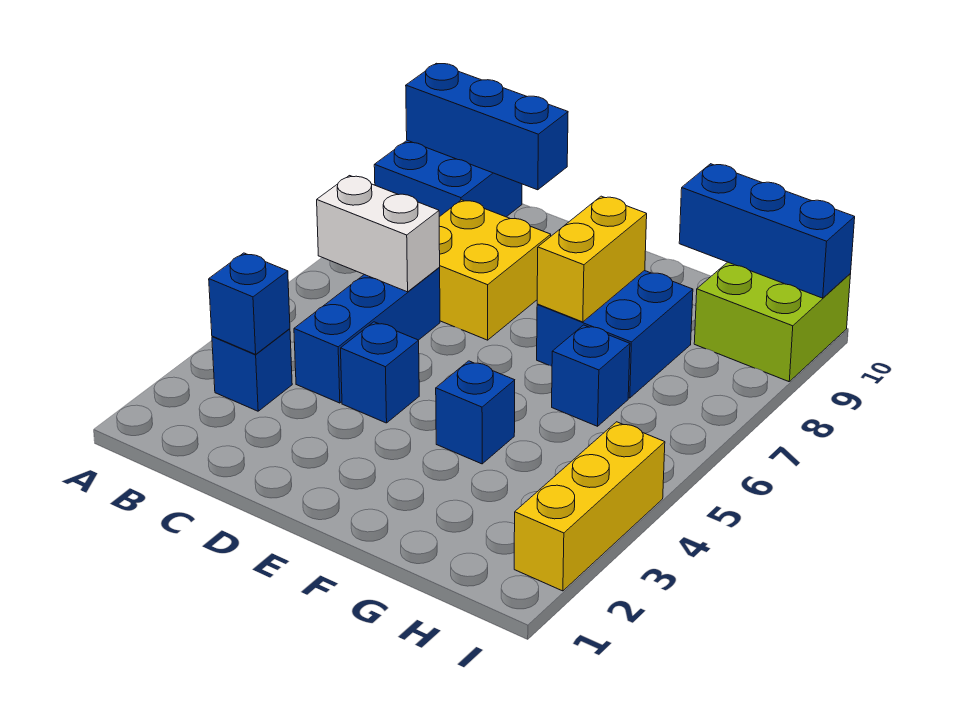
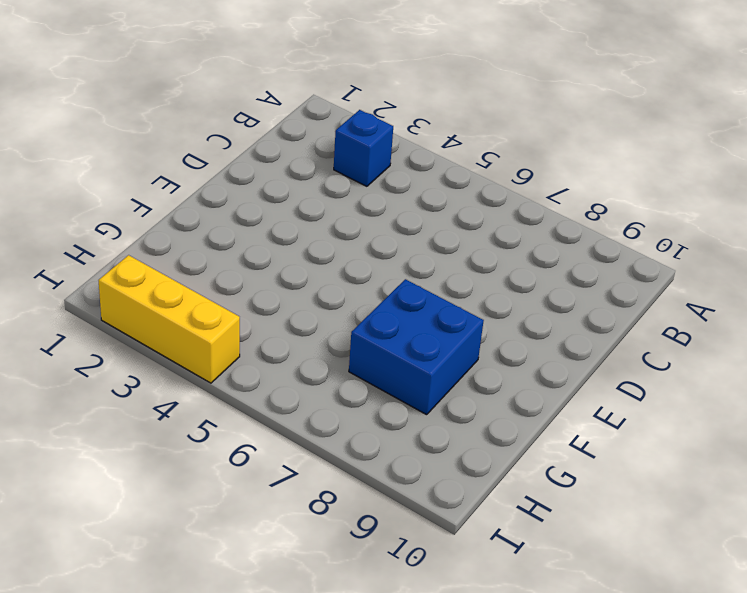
none -> blue 2x2 brick [374,140,522,217]
none -> blue 1x3 brick [294,268,440,403]
none -> yellow 2x2 brick [439,200,551,340]

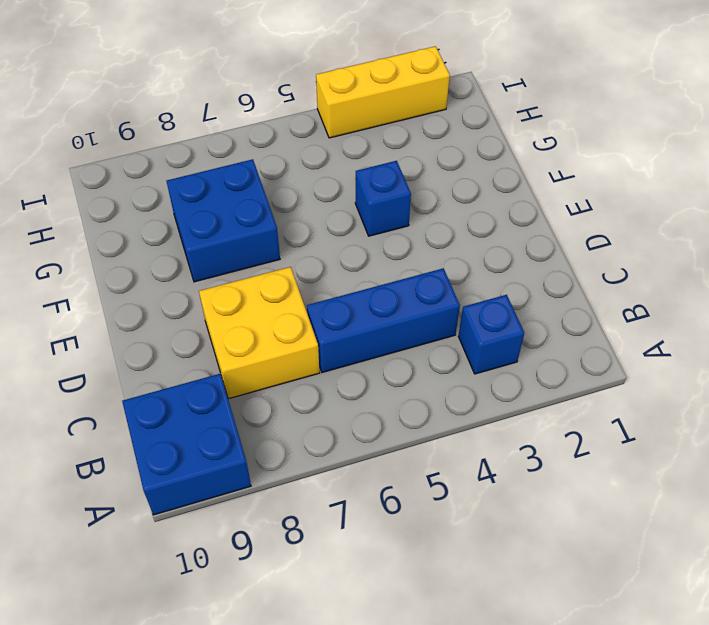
none -> blue 1x1 brick [341,322,419,423]
none -> blue 1x1 brick [552,325,630,426]
none -> lime 2x2 brick [694,262,851,382]

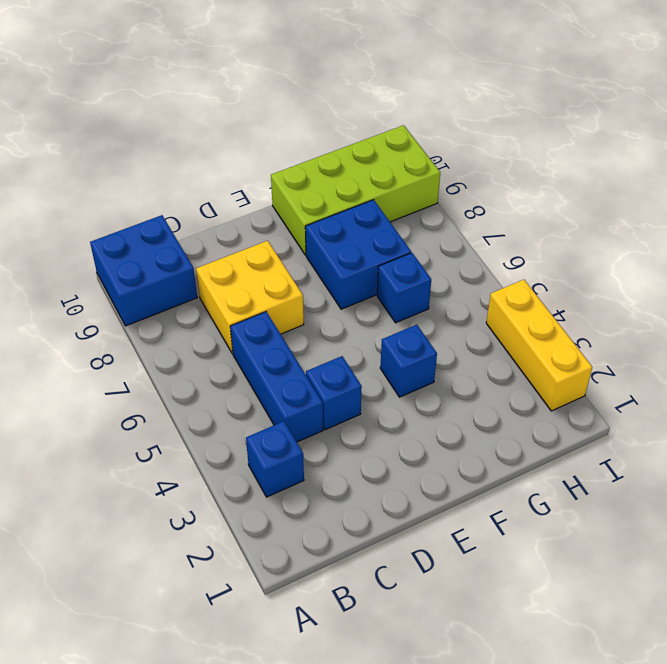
lime 2x4 brick [271,125,440,255] -> lime 2x2 brick [694,262,851,382]
none -> blue 1x3 brick [406,63,568,190]
none -> blue 1x1 brick [209,253,290,354]
none -> white 1x2 brick [317,176,440,292]

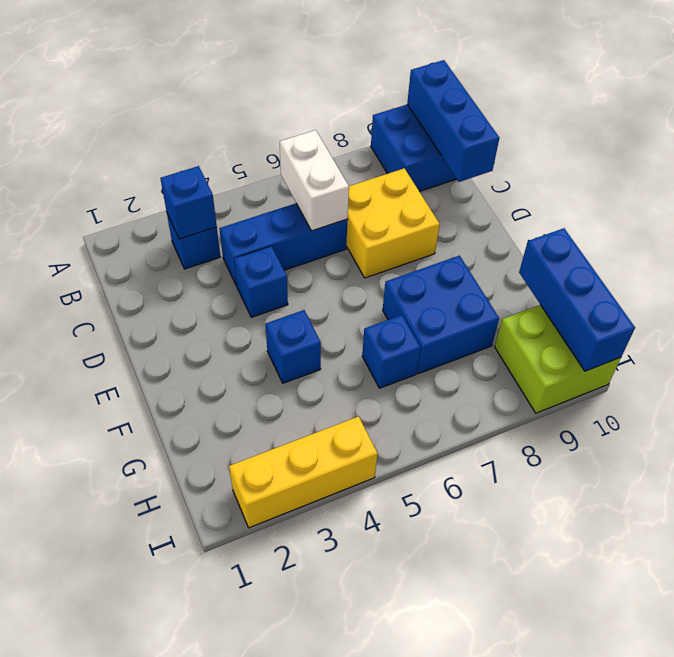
none -> yellow 1x2 brick [537,196,647,322]

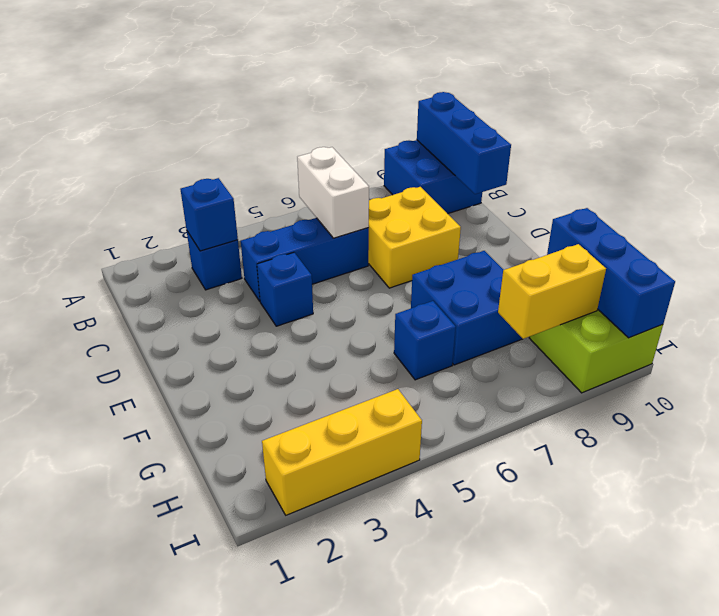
yellow 1x2 brick [498,244,606,339] -> yellow 1x2 brick moved to [537,196,647,322]
none -> blue 1x1 brick [436,361,515,464]

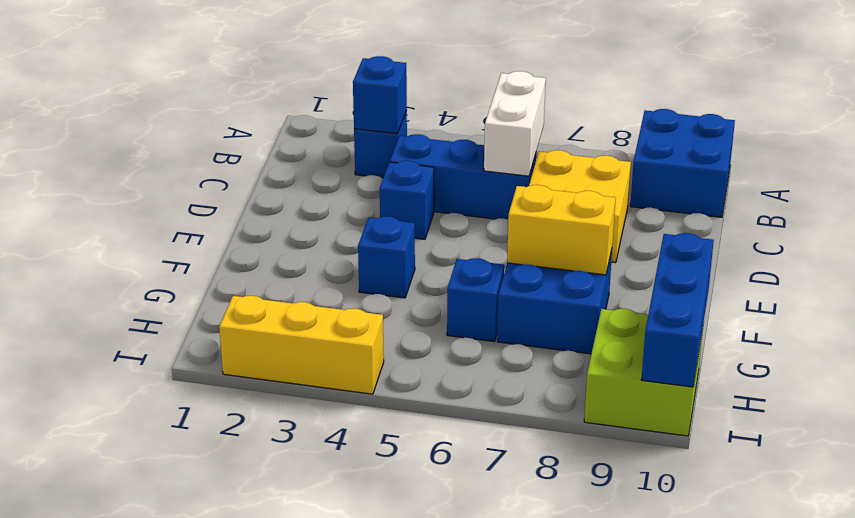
none -> blue 1x3 brick [406,63,568,190]

